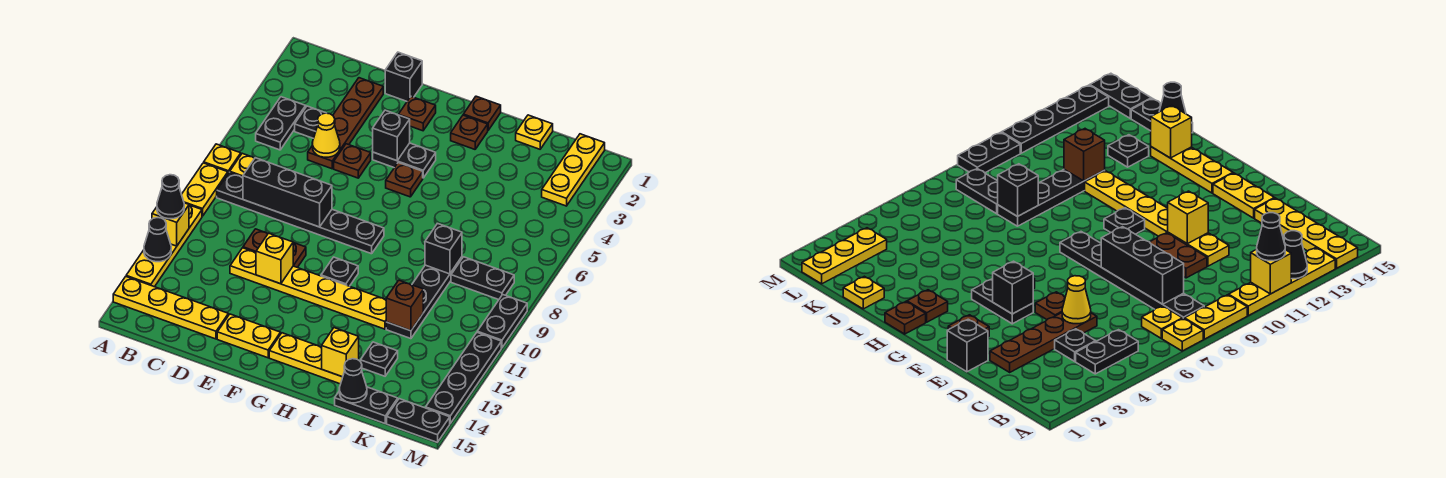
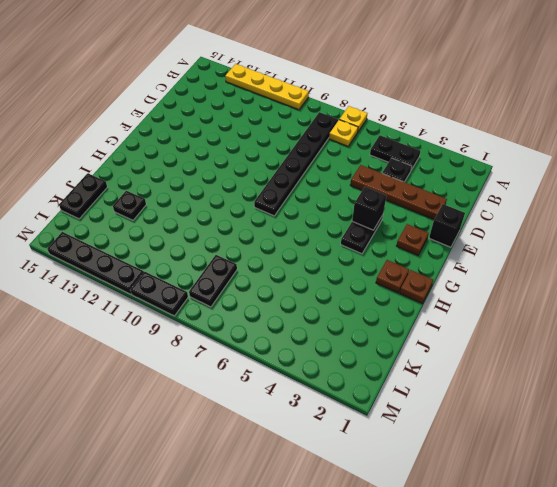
none -> yellow 1x2 plate [181,163,228,216]
none -> yellow 1x4 plate [113,277,228,339]
none -> brown 1x2 plate [243,229,306,267]
none -> yellow 1x6 plate [230,248,386,329]

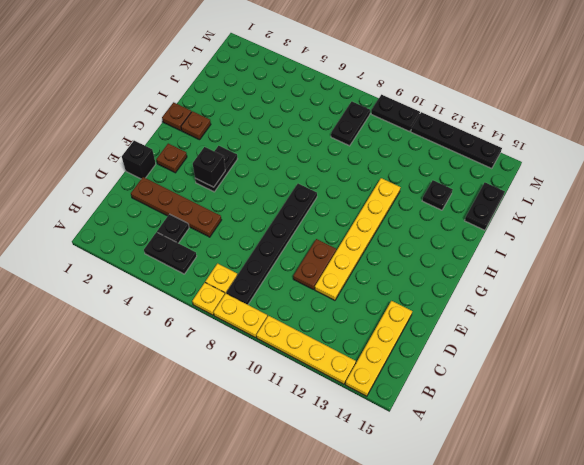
none -> brown 1x1 plate [334,144,371,178]
none -> yellow 1x2 plate [217,314,281,358]
none -> brown 1x1 plate [386,163,423,197]
none -> black 1x1 plate [321,257,358,286]

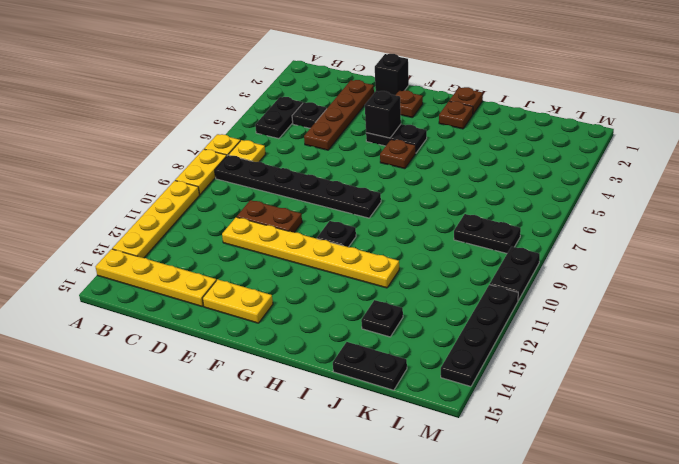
none -> brown 1x1 plate [334,144,371,178]
none -> yellow 1x3 plate [269,333,343,384]
none -> yellow 1x1 plate [516,115,553,149]
none -> black 1x4 plate [386,257,462,339]

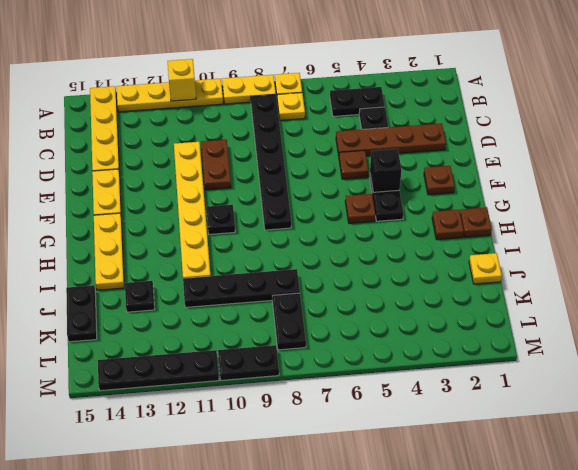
none -> black 1x1 brick [385,52,422,101]
none -> yellow 1x3 plate [542,134,605,206]
none -> black 1x2 plate [387,399,450,442]
none -> black 1x1 cone [144,218,171,262]

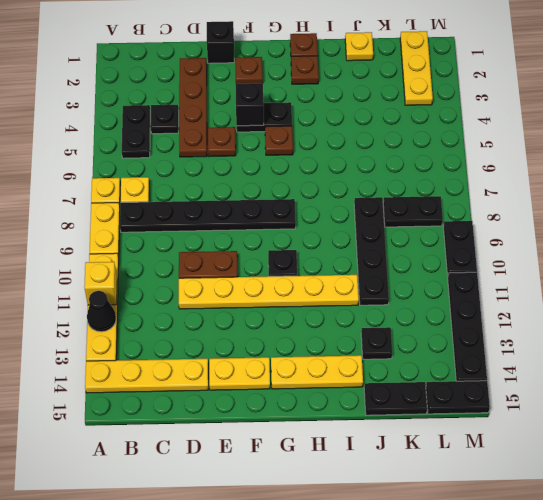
none -> black 1x3 brick [243,158,332,227]
none -> yellow 1x1 cone [312,113,340,157]
none -> yellow 1x1 brick [256,233,293,284]
none -> yellow 1x1 brick [322,328,359,377]

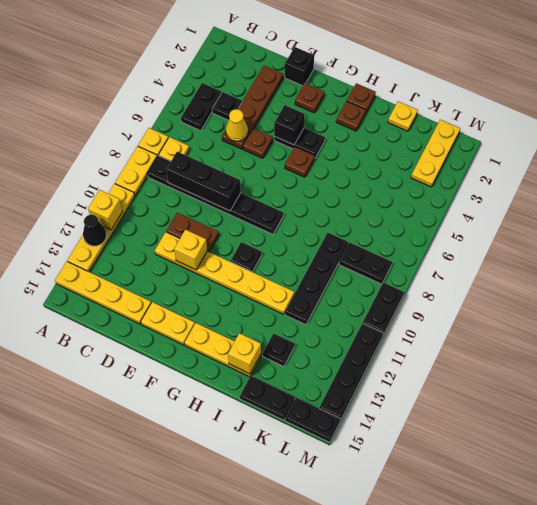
none -> black 1x1 brick [425,224,462,274]
none -> brown 1x1 brick [386,280,423,331]
none -> black 1x1 cone [339,359,367,403]
none -> black 1x1 cone [157,175,184,219]

